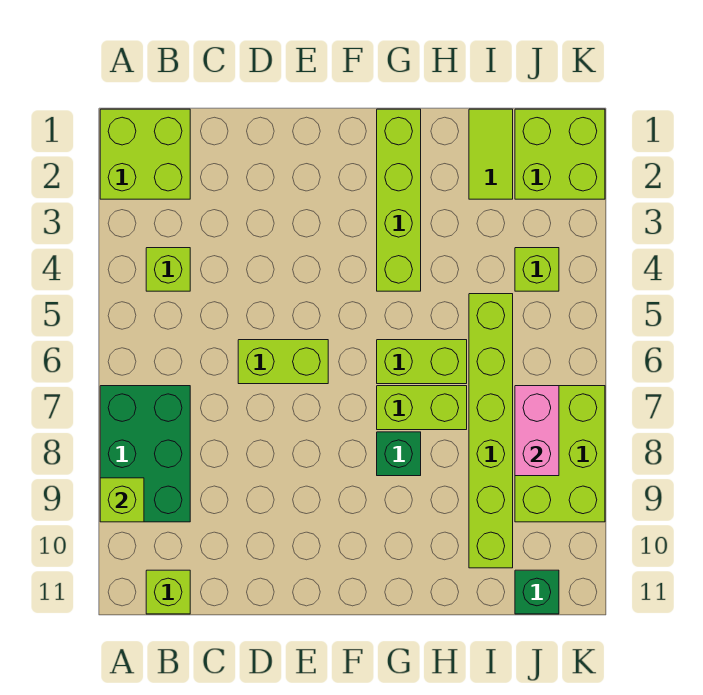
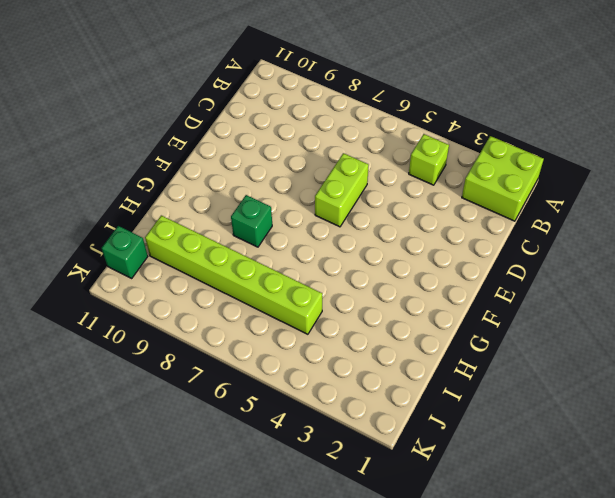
none -> green 2x3 brick [100,386,190,522]
none -> lime 1x1 brick [146,570,190,614]
none -> lime 1x4 brick [377,109,421,291]

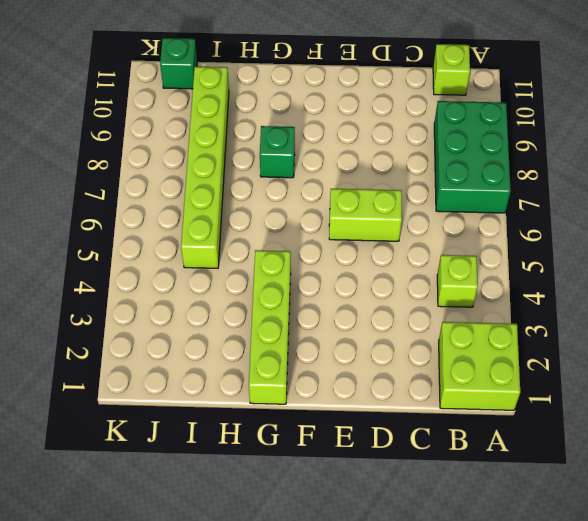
none -> lime 1x2 brick [377,340,467,384]
none -> lime 1x2 brick [377,386,467,430]
none -> lime 1x2 tile [469,109,513,199]

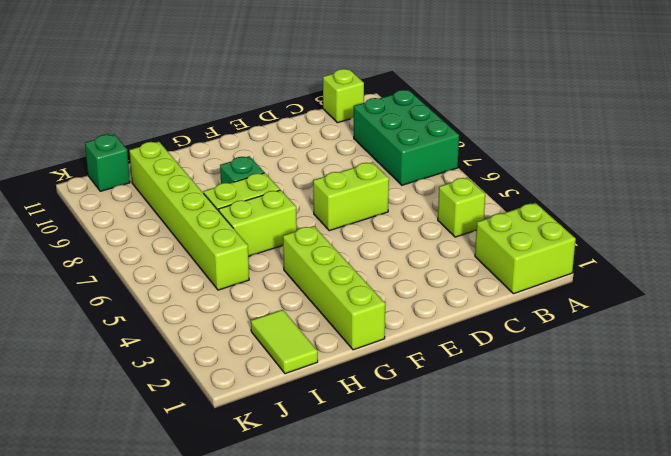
none -> lime 2x2 brick [515,109,605,199]
none -> lime 1x1 brick [515,248,559,291]
none -> lime 2x3 brick [515,386,605,522]

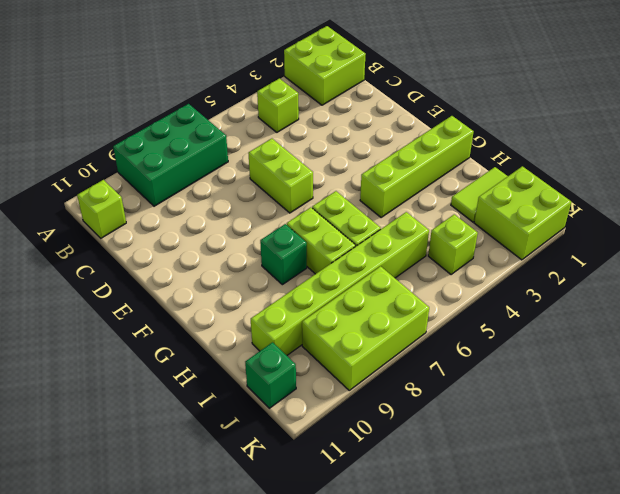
none -> lime 1x1 brick [100,478,144,522]
none -> pink 1x2 brick [515,386,559,476]

